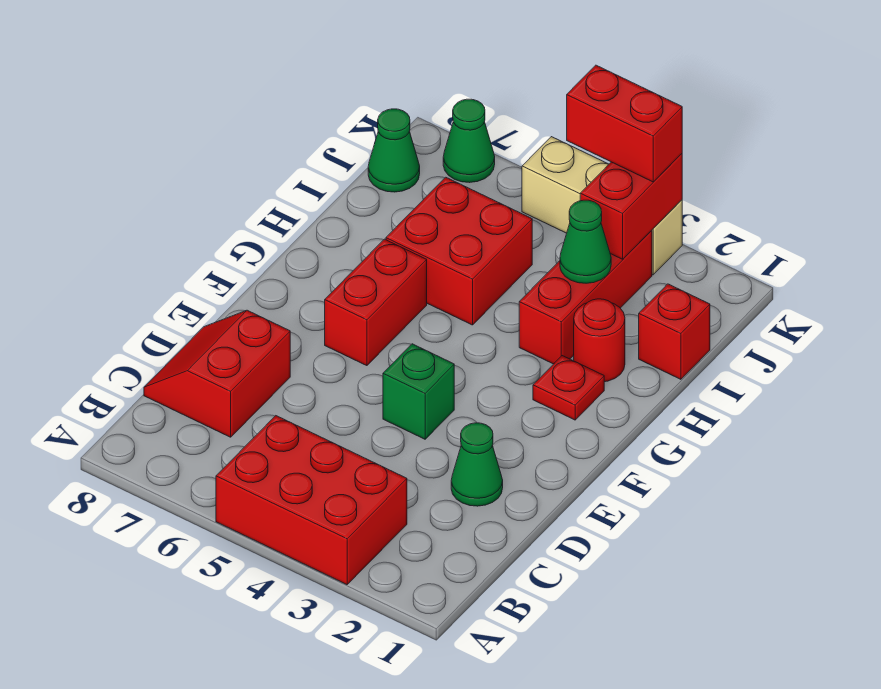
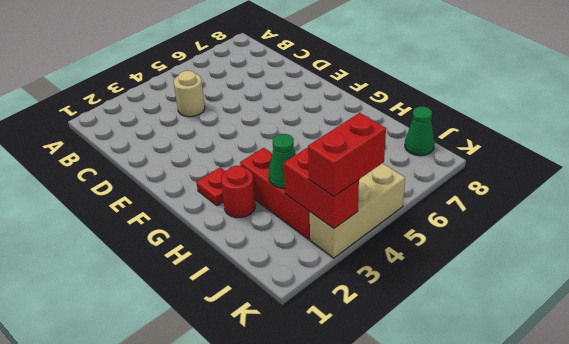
tan 1x1 round brick [174,71,205,117] -> none
none -> red 2x3 brick [216,416,407,585]
none -> red 2x2 slope [144,310,290,437]
none -> green 1x1 cone [451,423,503,506]

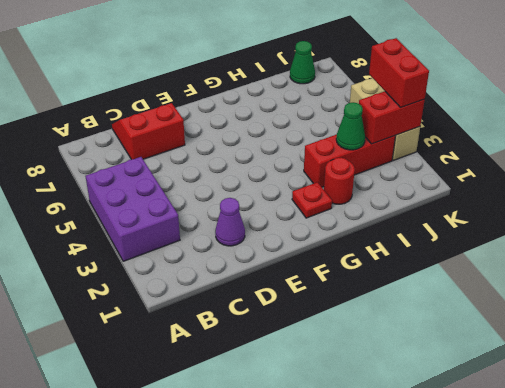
purple 2x3 brick [85,157,180,261] -> red 2x3 brick [216,416,407,585]
purple 1x1 cone [215,198,245,246] -> green 1x1 cone [451,423,503,506]
none -> green 1x1 brick [383,344,454,439]
none -> red 1x2 brick [325,239,427,366]
none -> red 2x2 brick [386,177,532,325]

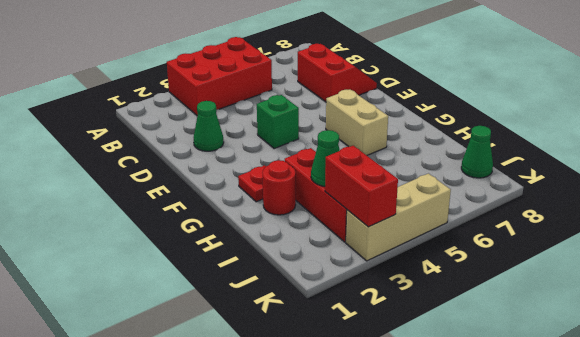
tan 1x2 brick [326,90,388,155] -> red 1x2 brick [325,239,427,366]
none -> red 2x2 brick [386,177,532,325]
none -> red 1x1 brick [639,284,710,379]
none -> green 1x1 cone [443,99,495,183]

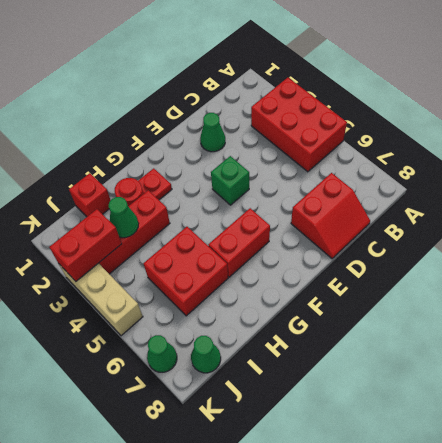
none -> red 1x2 brick [567,65,682,182]

